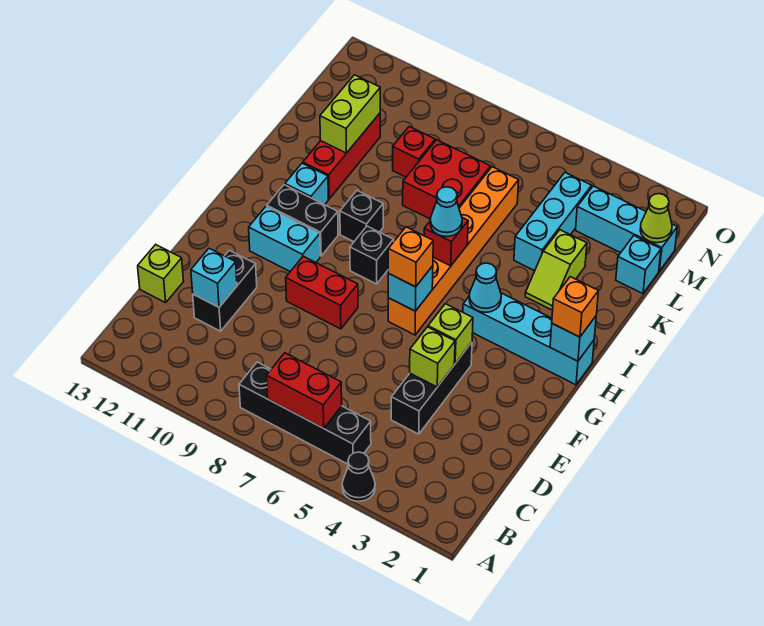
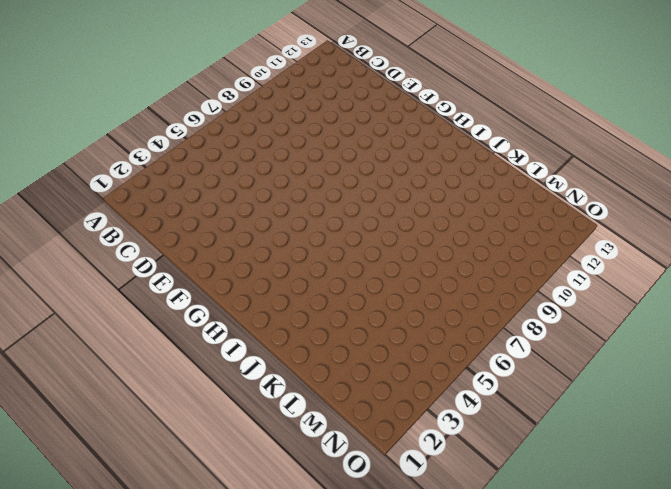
none -> black 1x1 cone [342,452,375,501]
none -> black 1x4 brick [239,362,371,464]
none -> black 1x3 brick [391,343,472,434]
none -> black 1x2 brick [193,250,257,331]

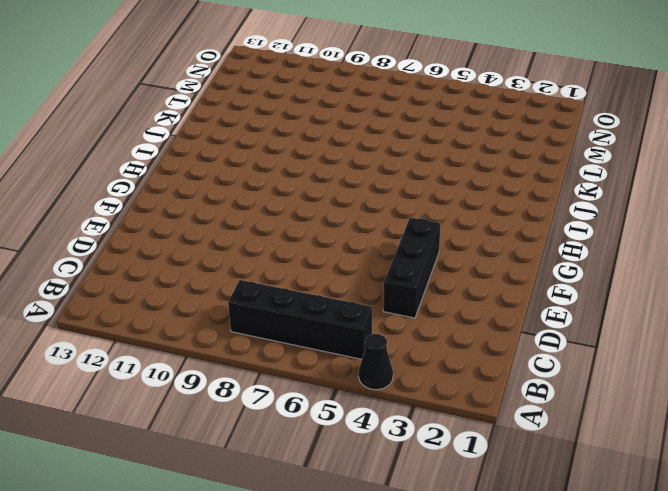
none -> black 1x2 brick [193,250,257,331]
none -> lime 1x1 brick [138,245,184,303]
none -> red 1x2 brick [286,256,358,329]
none -> orange 1x6 brick [388,167,519,335]

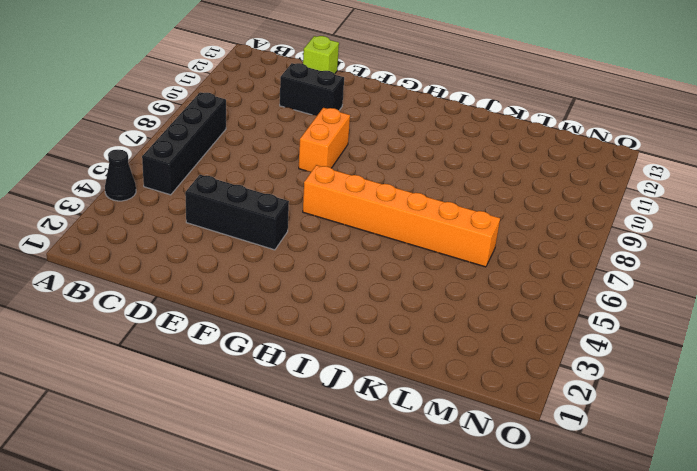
orange 1x2 brick [299,108,350,172] -> red 1x2 brick [286,256,358,329]
none -> cyan 1x2 brick [249,207,320,272]
none -> cyan 1x4 brick [463,293,594,385]
none -> black 1x1 brick [350,226,394,284]
none -> black 1x2 brick [267,185,338,256]

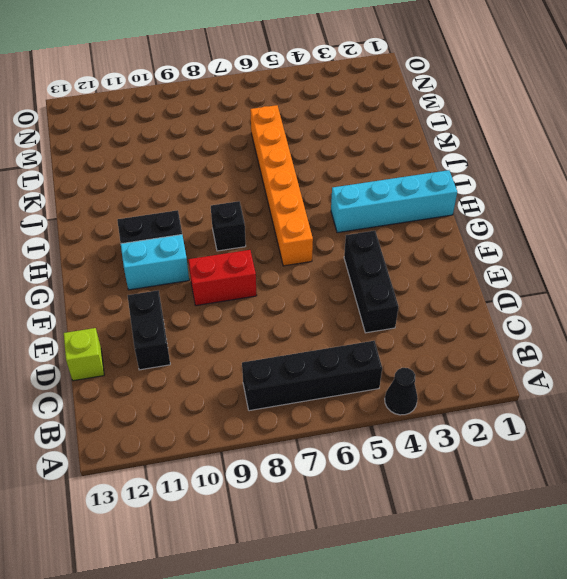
none -> black 1x1 brick [340,191,383,242]
none -> cyan 1x1 brick [285,163,328,205]
none -> lime 1x2 slope [525,230,587,310]
none -> red 1x3 brick [303,113,380,199]

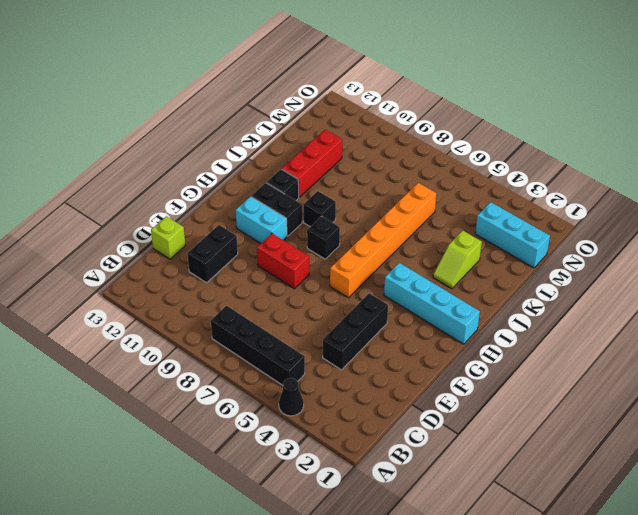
black 1x1 brick [267,169,299,200] -> cyan 1x1 brick [285,163,328,205]
none -> cyan 1x3 brick [514,173,592,271]
none -> red 2x2 brick [403,140,491,219]
none -> cyan 1x1 brick [616,236,661,294]
none -> red 1x1 brick [393,127,435,177]

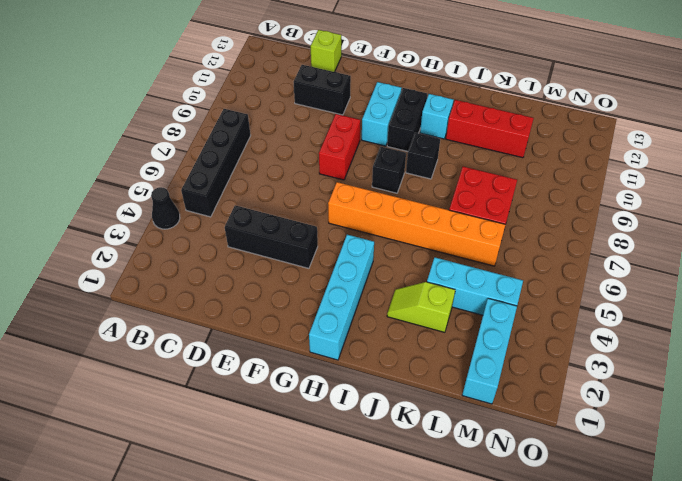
none -> cyan 1x1 brick [616,236,661,294]
none -> red 1x1 brick [393,127,435,177]
none -> red 1x2 brick [267,353,342,428]
none -> cyan 1x1 brick [191,248,237,307]

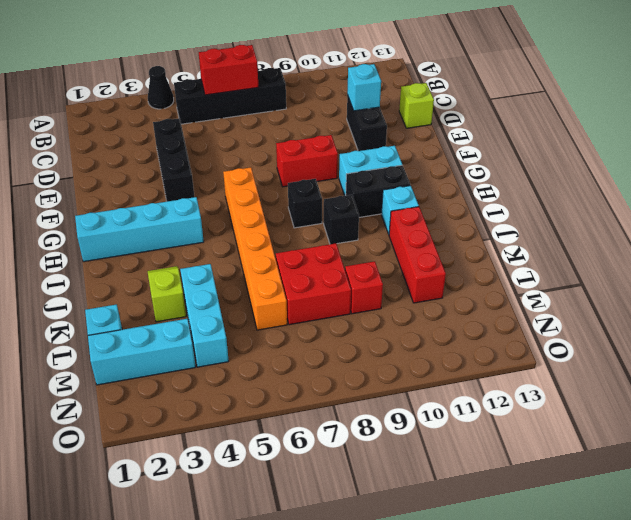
none -> lime 1x1 brick [410,327,455,387]
none -> lime 1x1 brick [428,304,473,363]
none -> cyan 1x1 brick [388,266,433,311]
none -> cyan 1x1 brick [550,316,596,361]

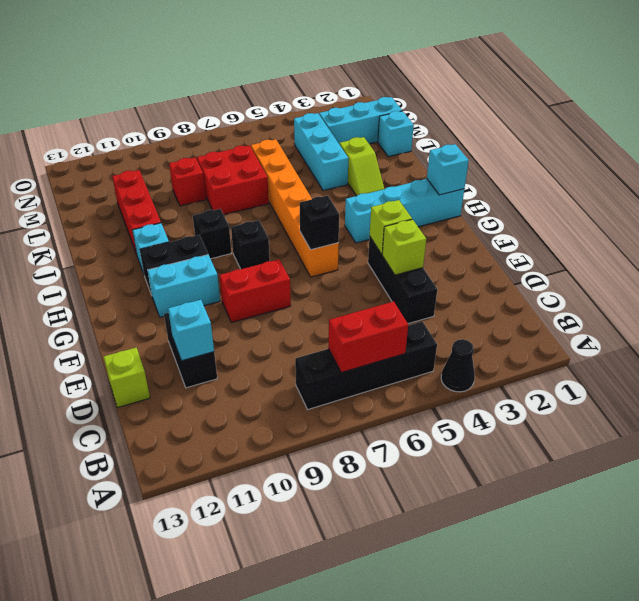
black 1x1 brick [300,196,339,250] -> cyan 1x1 brick [388,266,433,311]
none -> cyan 1x1 cone [469,263,501,312]
none -> red 1x1 brick [424,218,468,266]
none -> lime 1x2 brick [320,75,380,153]
none -> lime 1x1 cone [640,194,672,243]

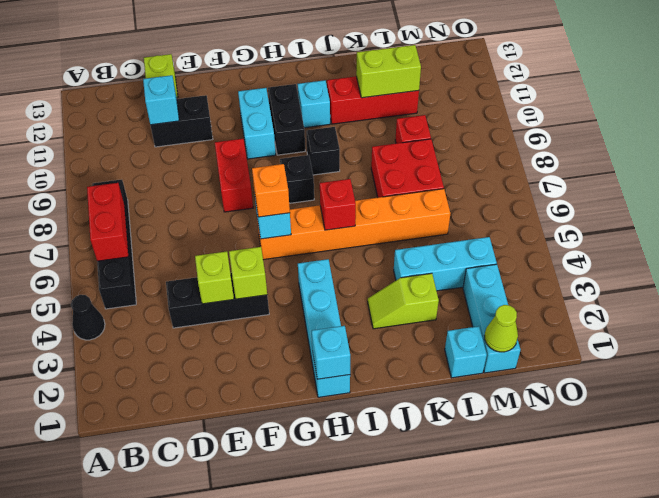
none -> cyan 1x1 cone [469,263,501,312]
none -> orange 1x1 brick [552,277,599,337]
none -> cyan 1x1 cone [430,187,462,237]

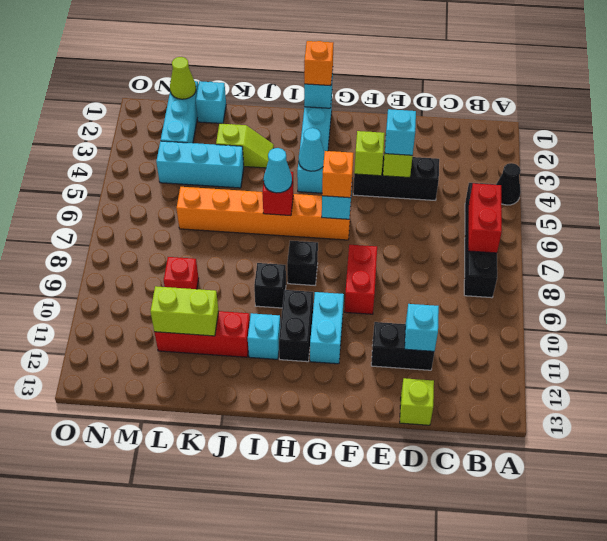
cyan 1x1 brick [385,109,416,155] -> none
none -> red 2x2 brick [403,140,491,219]

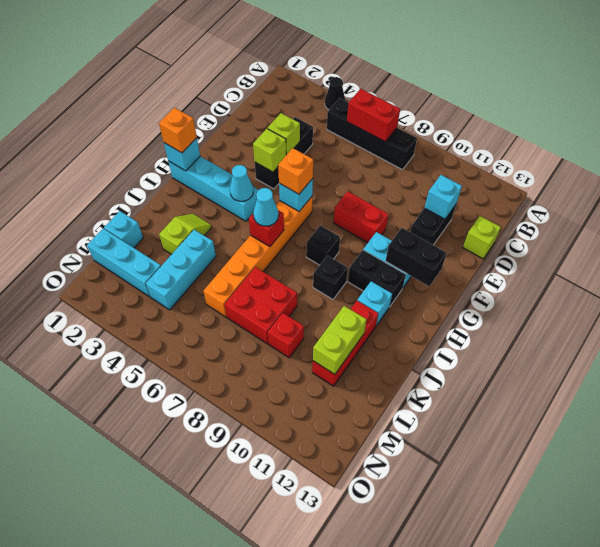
black 1x2 brick [386,228,447,286] -> none
none -> lime 1x1 cone [640,194,672,243]

